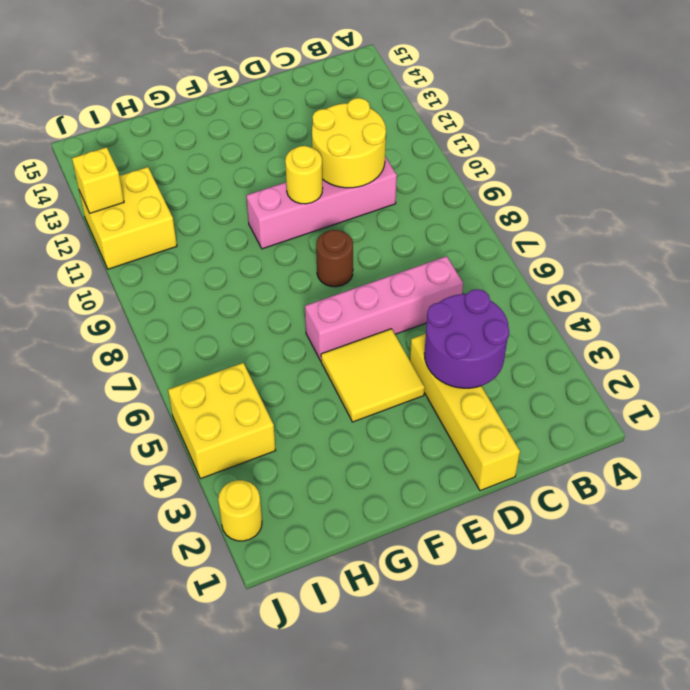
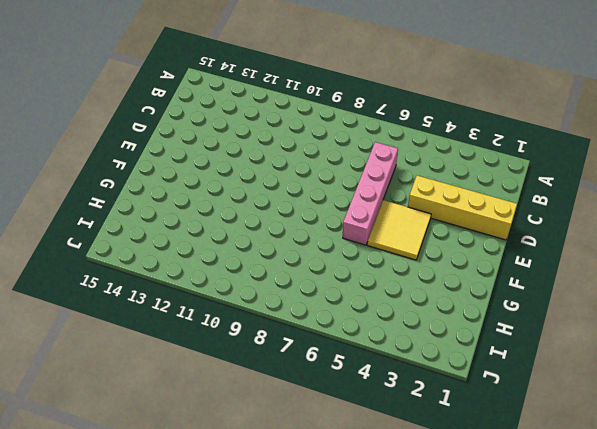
none -> pink 1x4 brick [246,156,397,249]
none -> brown 1x1 round brick [316,230,353,287]
none -> yellow 2x2 brick [168,363,276,479]

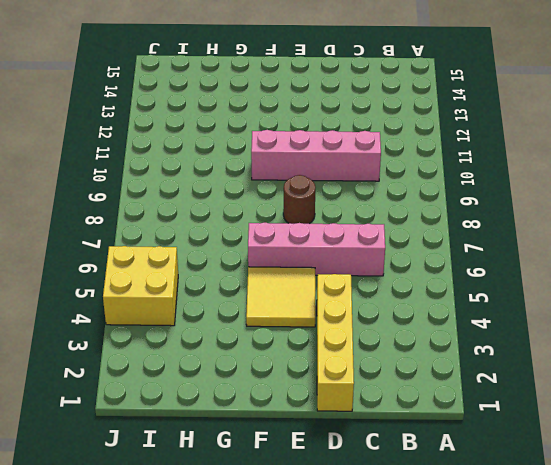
none -> yellow 2x2 brick [79,167,177,269]
none -> yellow 1x1 round brick [218,480,262,541]
none -> purple 2x2 round brick [424,289,509,388]

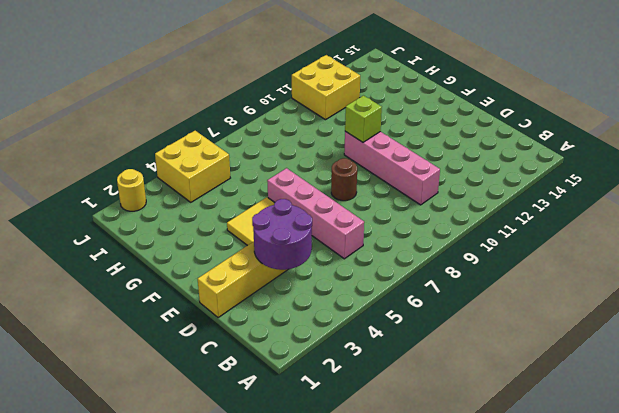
lime 1x1 brick [345,96,382,142] -> none
none -> yellow 2x2 round brick [312,98,386,188]
none -> yellow 1x1 round brick [285,146,323,204]
none -> yellow 1x1 brick [72,147,124,213]

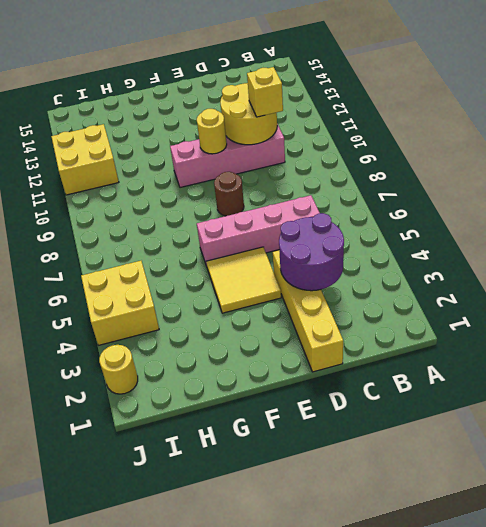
yellow 1x1 brick [247,67,283,117] -> yellow 1x1 brick moved to [72,147,124,213]

